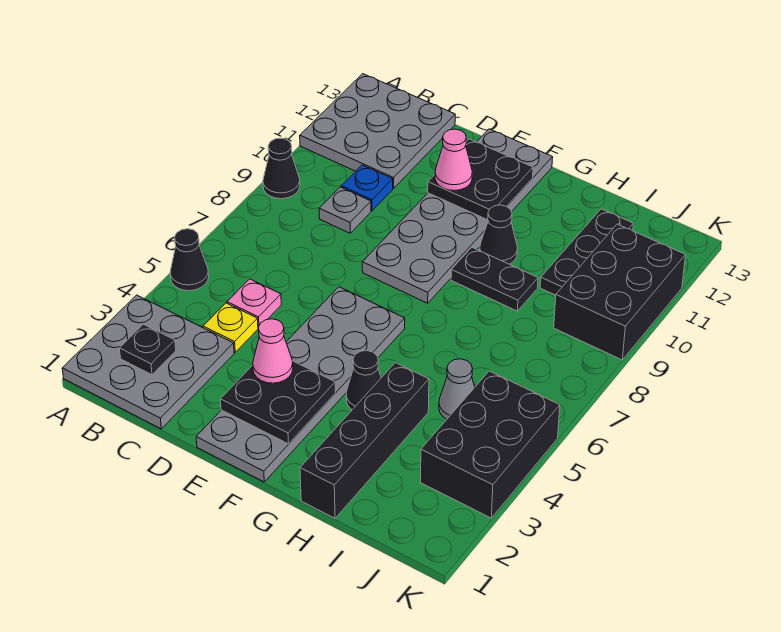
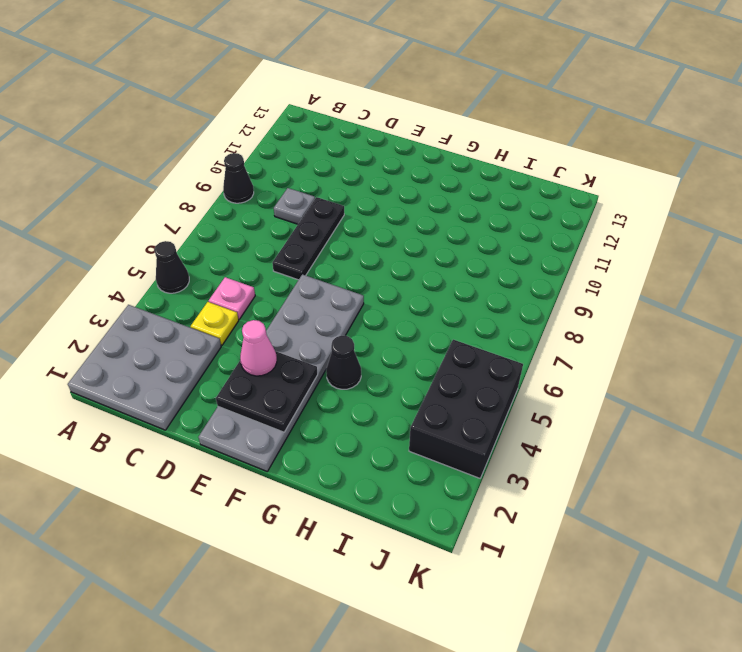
black 1x3 plate [272,197,344,280] -> black 1x3 plate moved to [540,209,633,295]
none -> grey 3x3 plate [300,74,455,188]
none -> blue 1x1 plate [341,165,393,211]
none -> grey 2x6 plate [362,129,553,303]

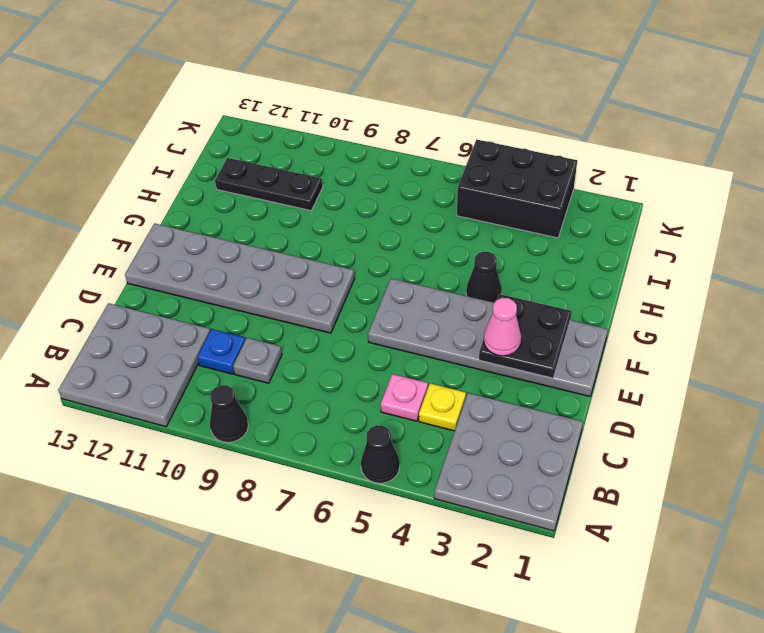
none -> black 1x2 plate [451,248,538,311]
none -> black 1x1 cone [480,205,517,264]
none -> black 1x4 brick [300,363,429,518]

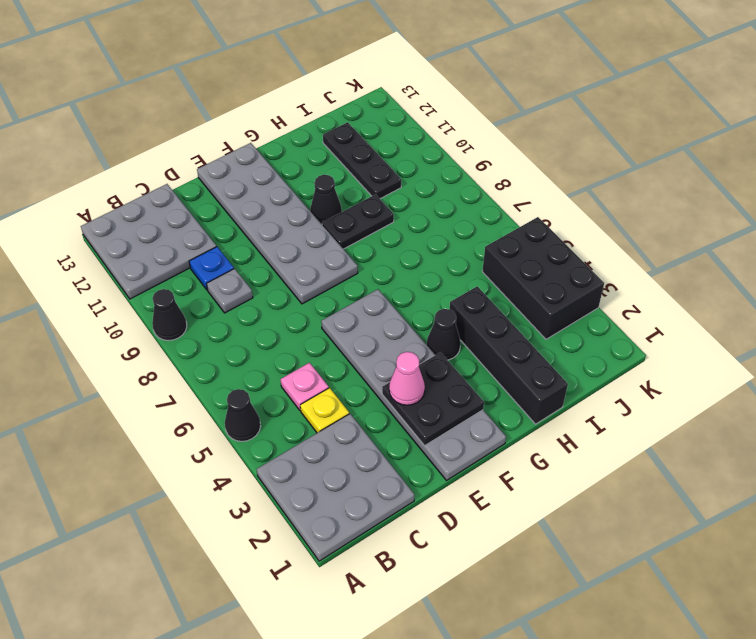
none -> grey 1x1 cone [439,359,475,419]
none -> black 2x3 brick [554,224,685,360]
none -> black 1x1 plate [119,324,176,375]

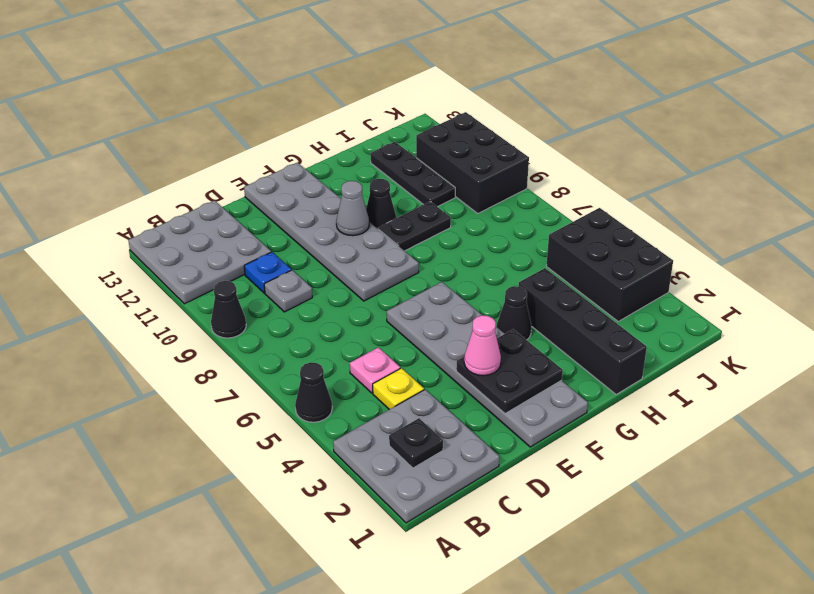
grey 1x1 cone [336,181,369,236] -> grey 1x1 cone moved to [439,359,475,419]
none -> black 2x2 plate [428,139,533,220]
none -> pink 1x1 cone [435,129,472,191]

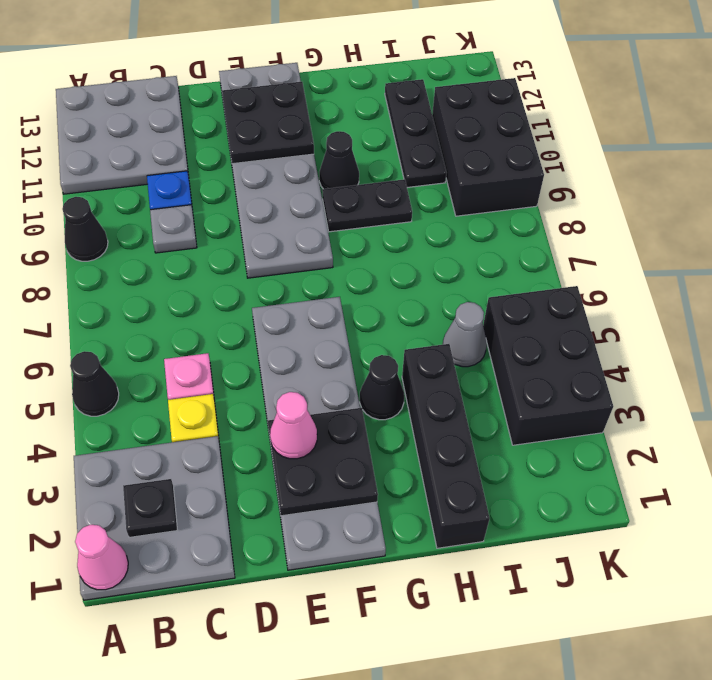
pink 1x1 cone [75,525,128,590] -> pink 1x1 cone moved to [435,129,472,191]

